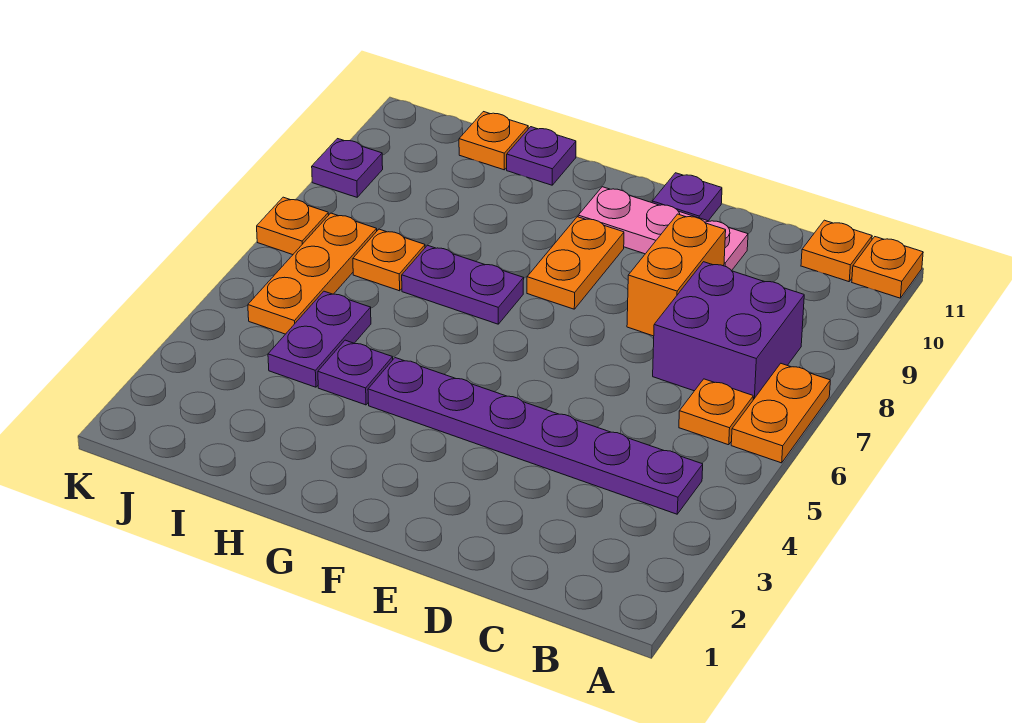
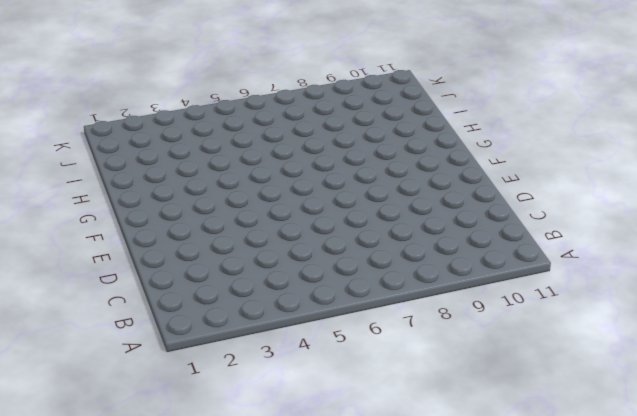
none -> orange 1x2 plate [731,364,830,463]
none -> orange 1x1 plate [852,237,923,298]
none -> purple 1x6 plate [368,358,703,514]

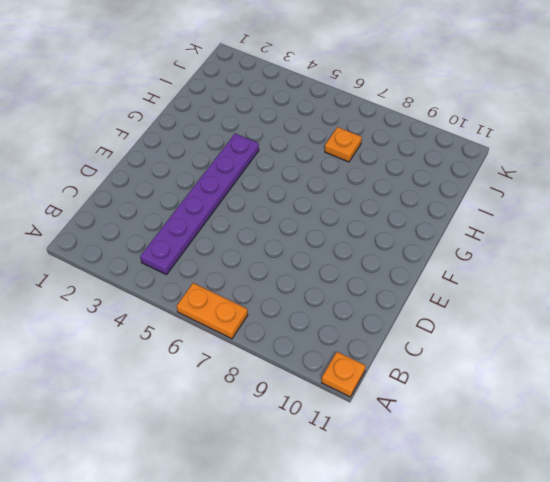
none -> orange 1x1 plate [679,379,753,445]
none -> purple 2x2 brick [653,262,804,400]
none -> orange 1x1 plate [801,220,872,282]

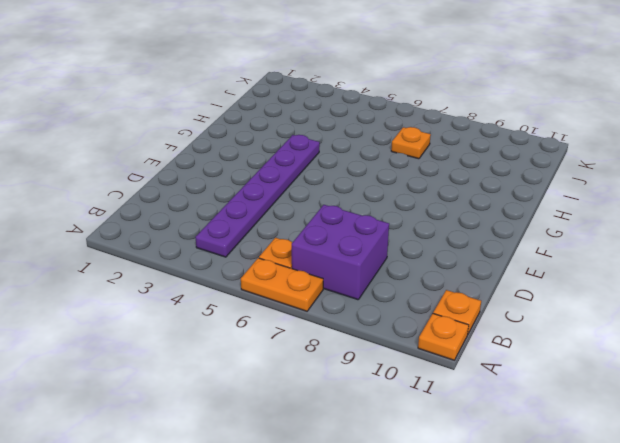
none -> orange 1x2 brick [627,214,726,336]
none -> pink 1x3 plate [578,187,748,271]
none -> purple 1x1 plate [652,173,722,221]

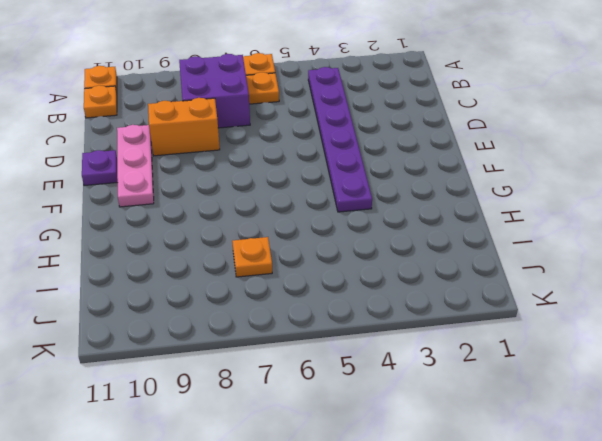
none -> orange 1x2 plate [527,217,624,309]
none -> purple 1x2 plate [402,245,524,324]
none -> purple 1x1 plate [318,340,393,405]

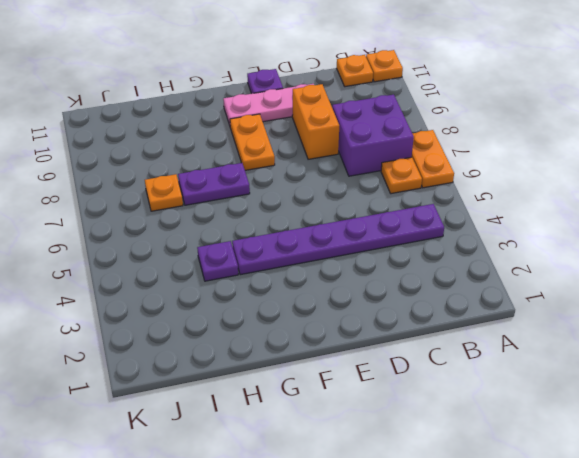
none -> purple 1x1 plate [507,127,576,185]
none -> purple 1x2 plate [268,291,371,387]
none -> orange 1x1 plate [459,112,528,170]

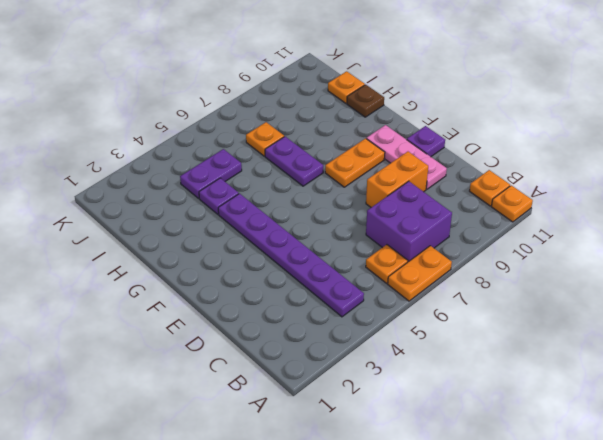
brown 1x1 plate [347,85,384,117] -> purple 1x1 plate [507,127,576,185]
none -> orange 1x3 plate [248,213,377,334]
none -> orange 1x1 plate [257,197,329,255]
none -> purple 1x1 plate [312,139,383,197]

